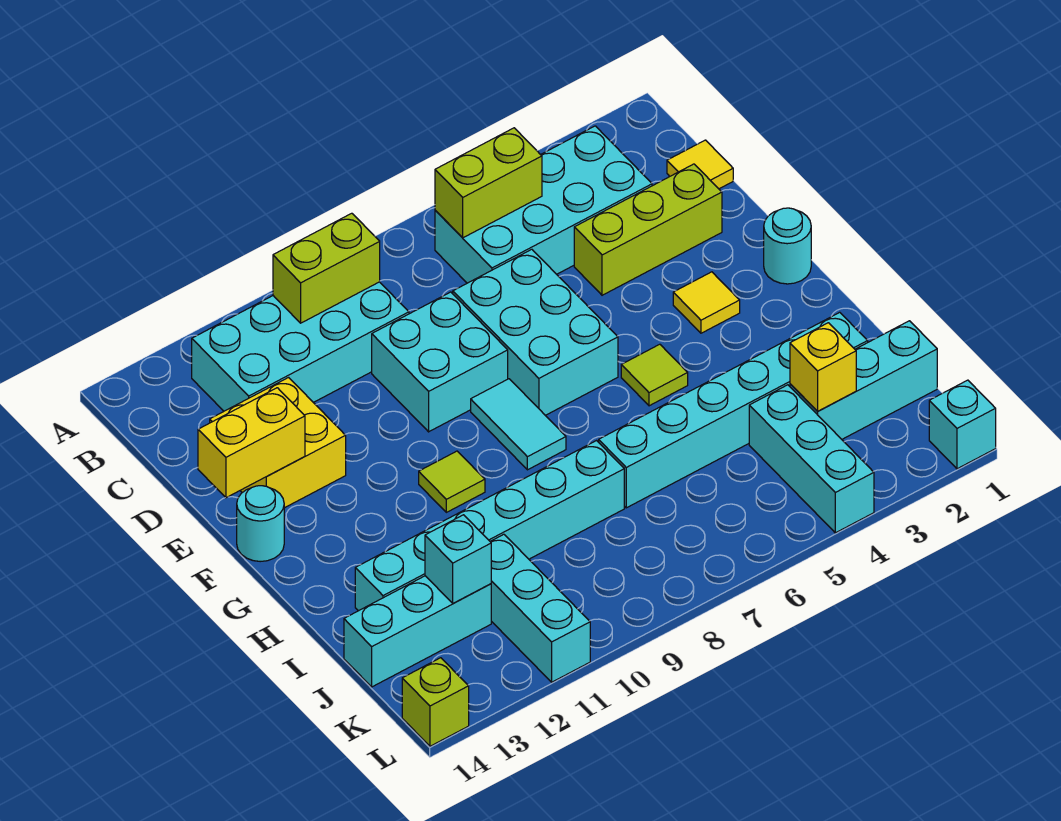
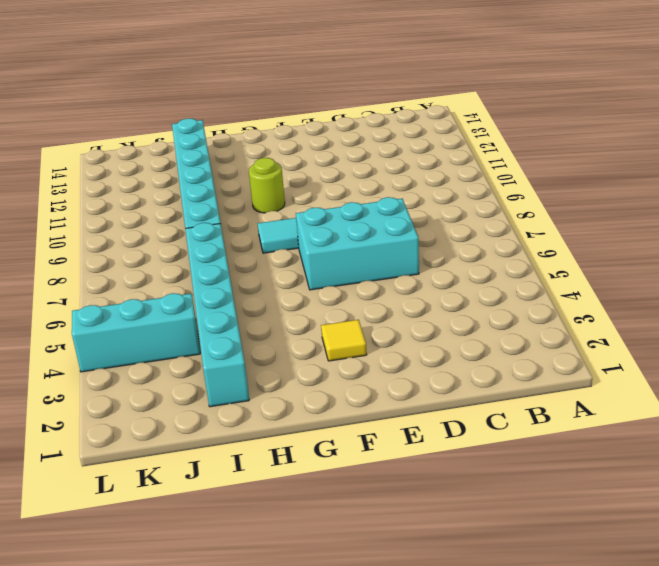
lime 1x1 round brick [249,158,285,213] -> lime 1x1 tile [419,451,485,512]
none -> cyan 2x4 brick [435,126,652,283]
none -> cyan 2x4 brick [192,282,409,411]
none -> yellow 1x1 tile [667,140,733,189]

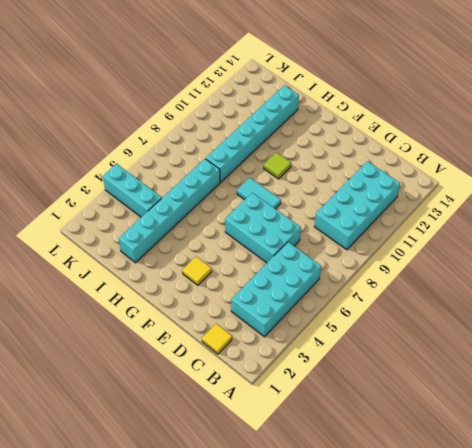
none -> lime 1x3 brick [574,164,722,295]
none -> cyan 2x2 brick [372,292,508,432]
none -> yellow 2x2 brick [210,378,346,508]

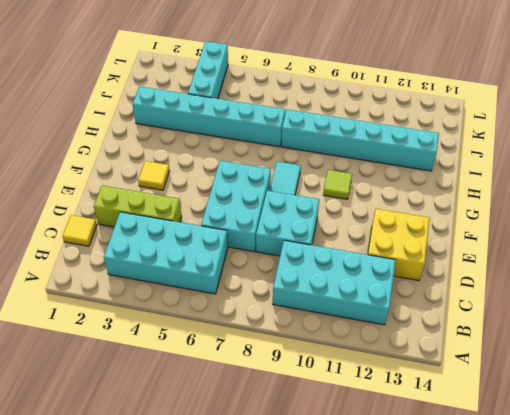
none -> cyan 1x1 round brick [764,208,811,284]
none -> cyan 1x1 round brick [237,486,284,562]
none -> lime 1x1 tile [621,344,688,406]

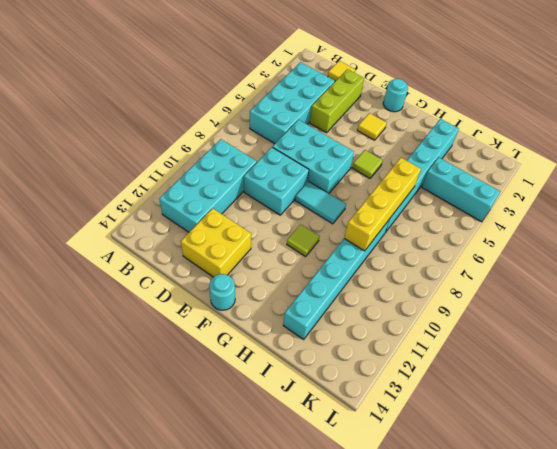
yellow 1x4 brick [344,158,421,251] -> none
none -> cyan 1x3 brick [790,321,937,439]
none -> cyan 1x3 brick [490,534,590,682]
none -> cyan 1x3 brick [344,576,491,687]

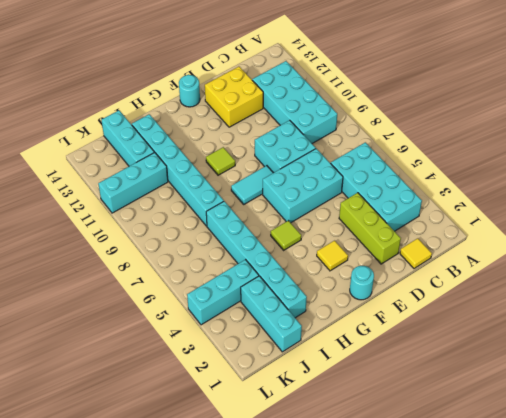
none -> cyan 1x1 brick [929,380,996,469]
none -> lime 1x1 brick [402,658,469,746]
none -> lime 1x2 brick [435,128,542,238]

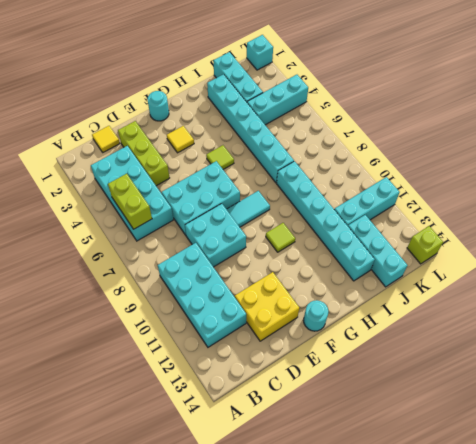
none -> lime 1x2 brick [273,213,380,323]
none -> yellow 1x2 brick [198,388,305,498]
none -> yellow 1x1 brick [790,323,856,411]

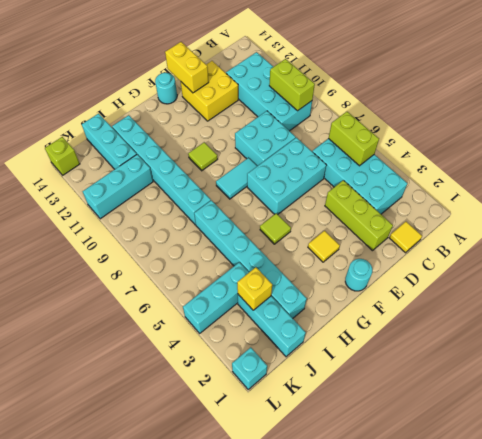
none -> cyan 1x1 brick [425,515,491,603]

